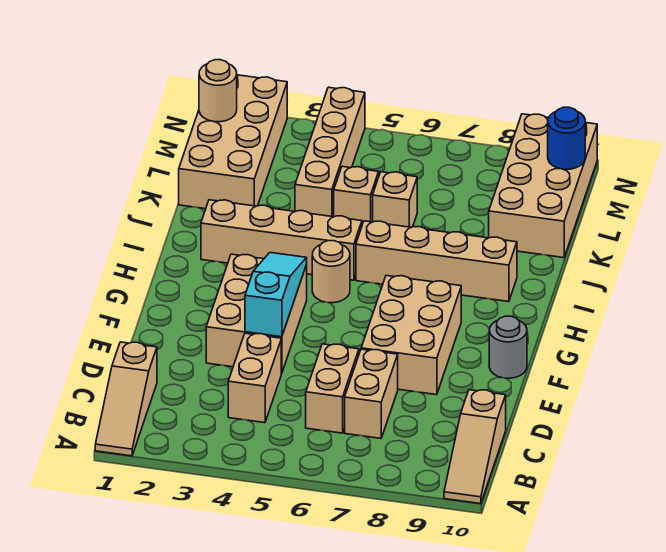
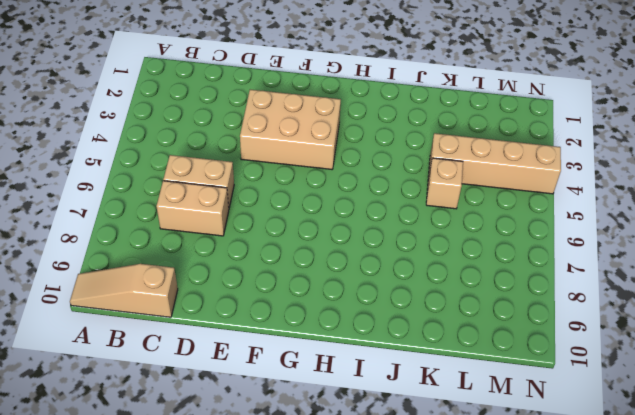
none -> tan 1x3 slope [95,342,157,456]
none -> tan 1x2 brick [228,333,281,423]
none -> tan 2x3 brick [361,275,461,395]

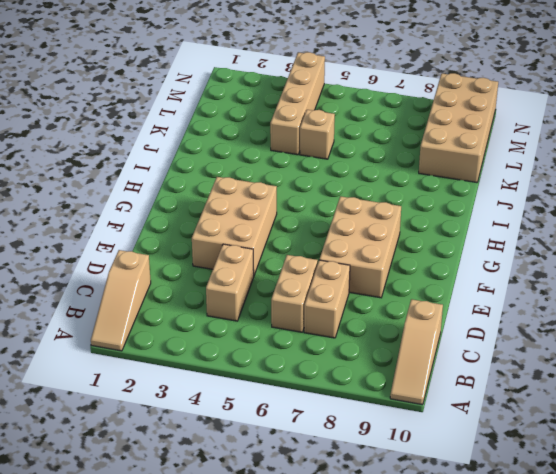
none -> grey 1x1 round brick [489,316,527,378]
none -> tan 1x1 round brick [312,241,350,303]
none -> tan 1x4 brick [201,200,362,280]

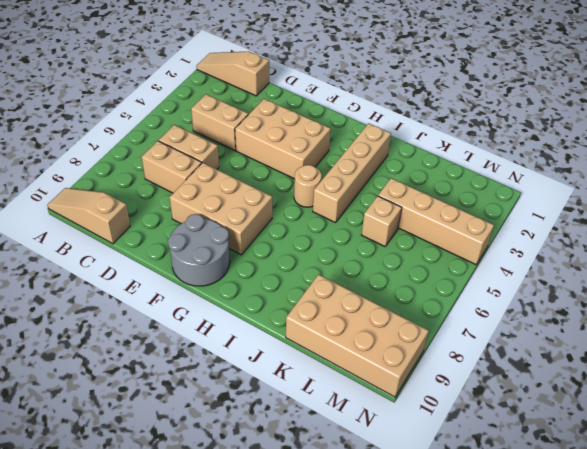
grey 2x2 round brick [168,214,230,286] -> grey 1x1 round brick [489,316,527,378]
none -> tan 1x4 brick [356,221,517,302]
none -> tan 2x4 brick [179,75,287,209]
none -> tan 1x1 brick [373,172,417,227]

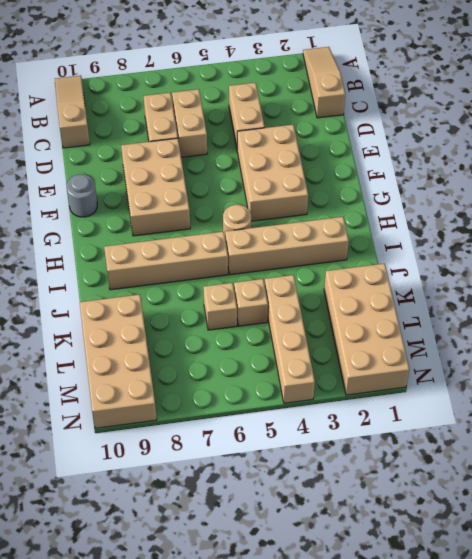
none -> cyan 1x3 slope [245,253,307,337]
none -> tan 1x1 round brick [199,60,237,122]
none -> blue 1x1 round brick [548,107,585,169]

